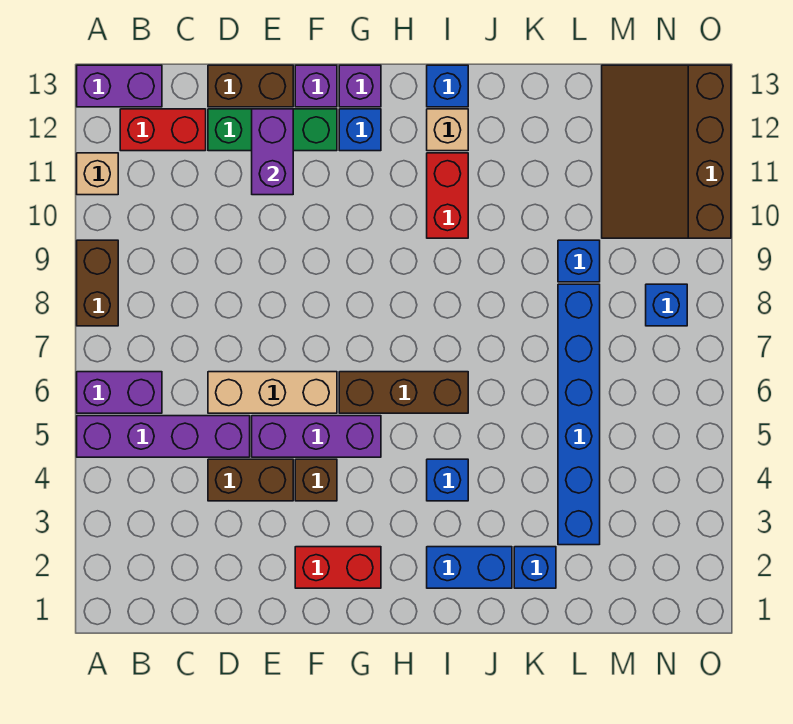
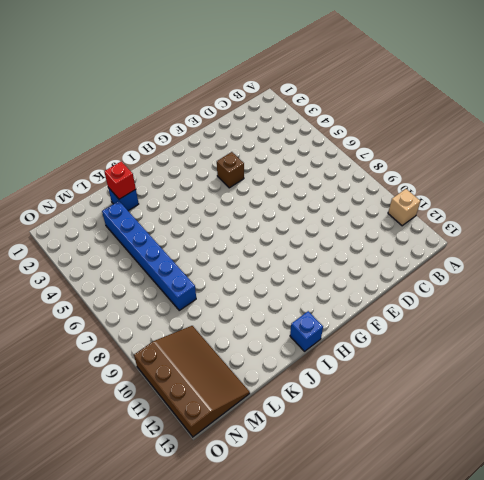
red 1x1 brick [104,161,136,199] -> none
none -> purple 1x4 brick [77,416,250,457]
none -> purple 1x2 brick [77,372,162,413]
none -> brown 1x2 brick [77,240,118,326]

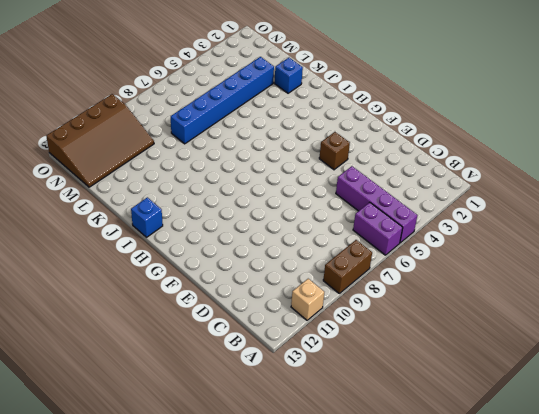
none -> purple 1x2 brick [77,65,162,107]
none -> red 1x2 brick [120,109,206,151]
none -> brown 1x2 brick [208,459,293,501]

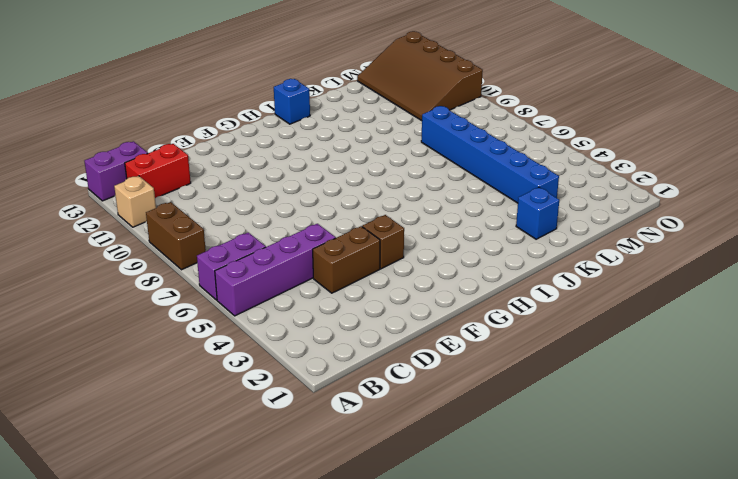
none -> tan 1x3 brick [208,372,337,413]
none -> green 1x3 brick [208,109,337,151]
none -> brown 1x2 brick [208,65,293,107]

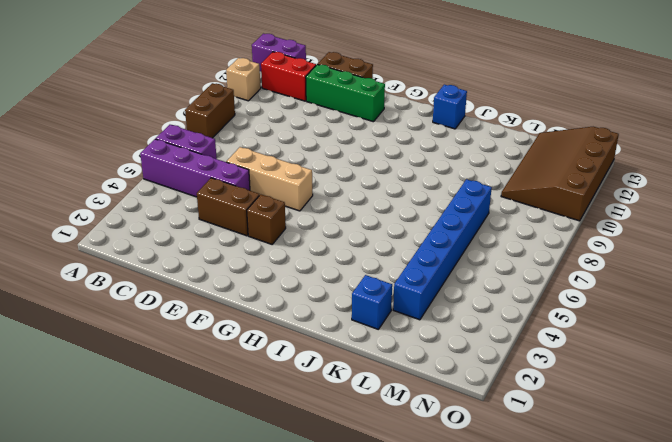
none -> purple 1x3 brick [252,416,381,457]
none -> red 1x2 brick [295,547,381,588]
none -> purple 1x1 brick [295,65,337,107]

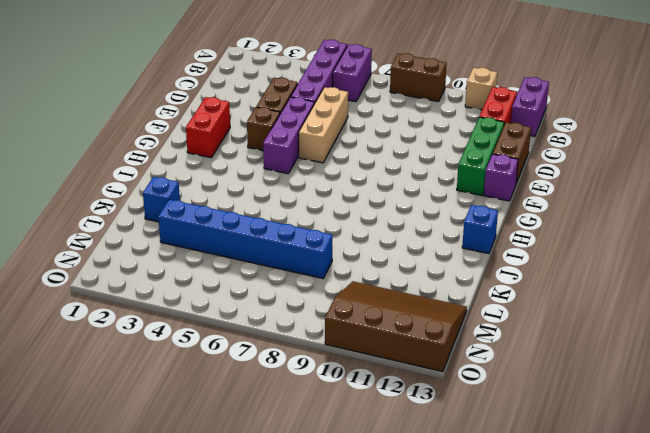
none -> brown 1x3 brick [339,372,468,413]
none -> blue 1x1 brick [339,109,381,151]
none -> purple 1x1 brick [339,65,381,107]

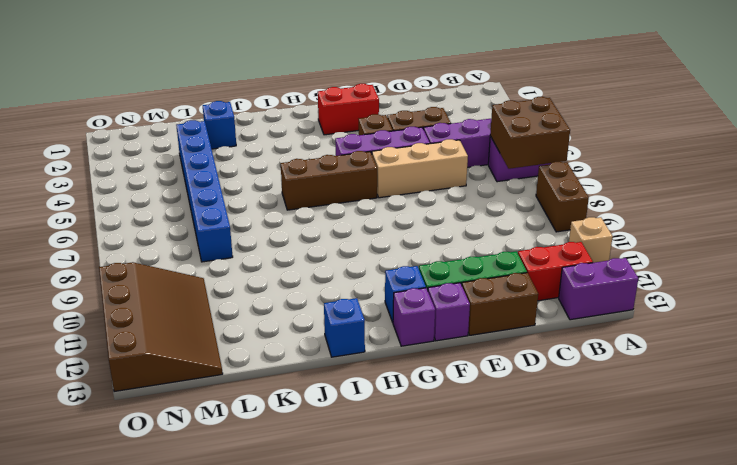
brown 2x2 brick [490,97,570,169] -> none
none -> blue 1x2 brick [427,547,512,588]
none -> blue 1x1 brick [427,459,468,501]
none -> red 1x2 brick [427,153,468,238]

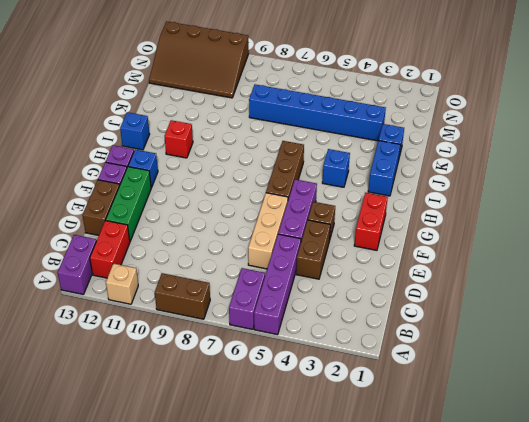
red 1x1 brick [164,120,193,158] -> red 1x2 brick [427,153,468,238]
none -> tan 1x1 brick [427,109,468,151]
none -> blue 1x1 brick [558,240,600,282]
none -> blue 1x1 brick [646,284,687,326]

